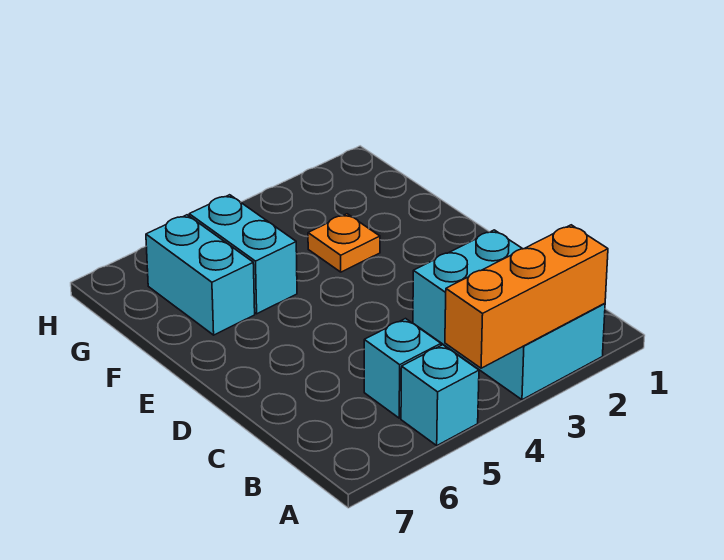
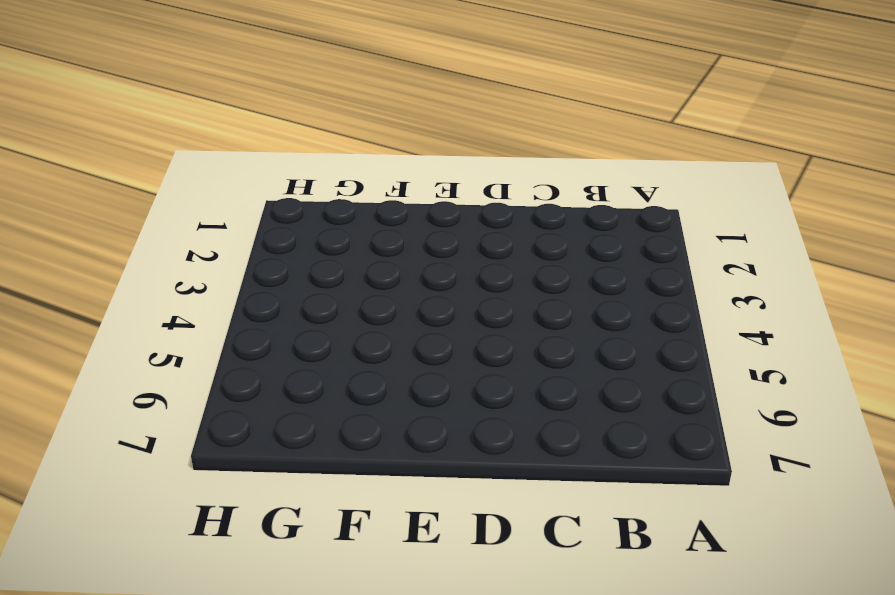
none -> cyan 2x3 brick [413,230,605,400]
none -> cyan 1x1 brick [401,345,479,445]

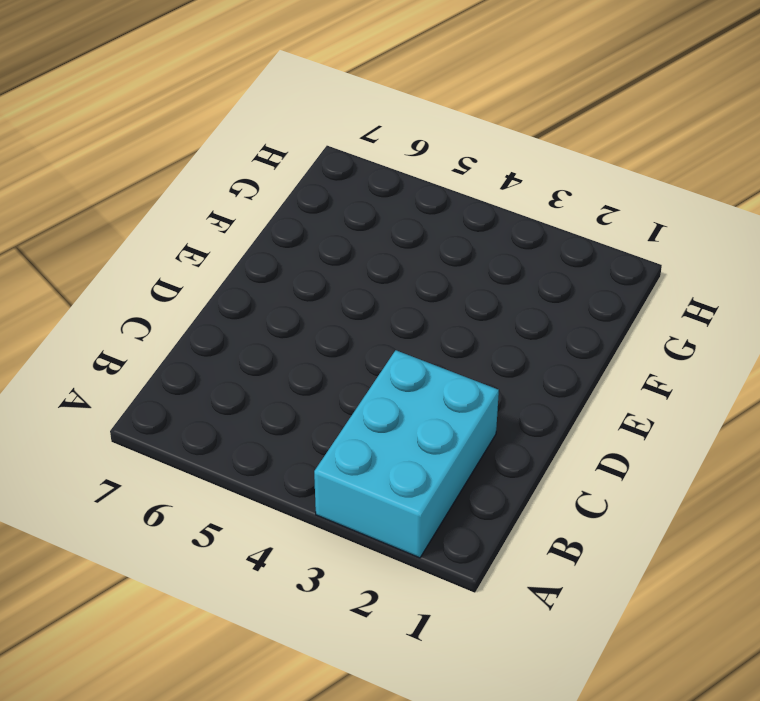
none -> cyan 1x1 brick [401,345,479,445]
none -> cyan 1x1 brick [364,319,441,418]

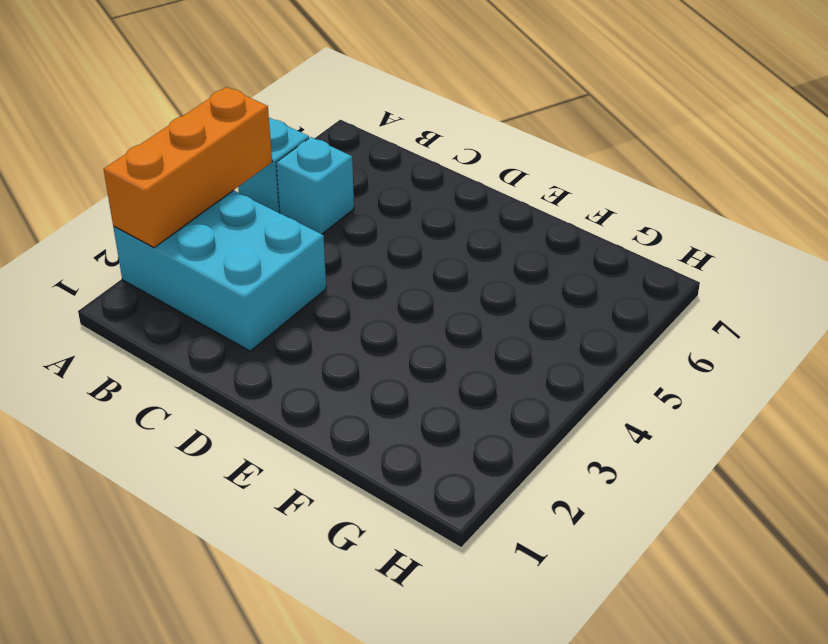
none -> orange 1x1 plate [308,214,380,272]
none -> cyan 1x2 brick [189,195,297,314]

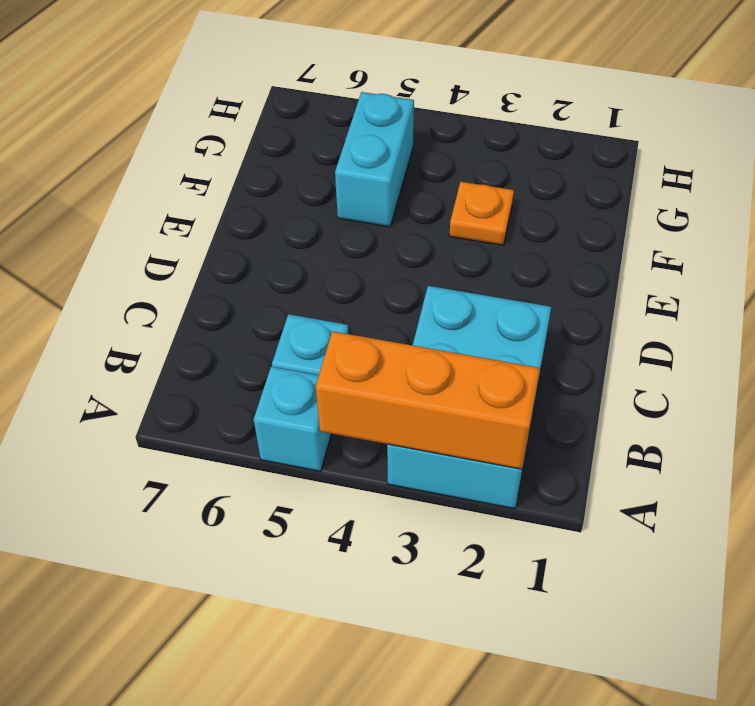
none -> cyan 1x2 brick [146,215,255,335]

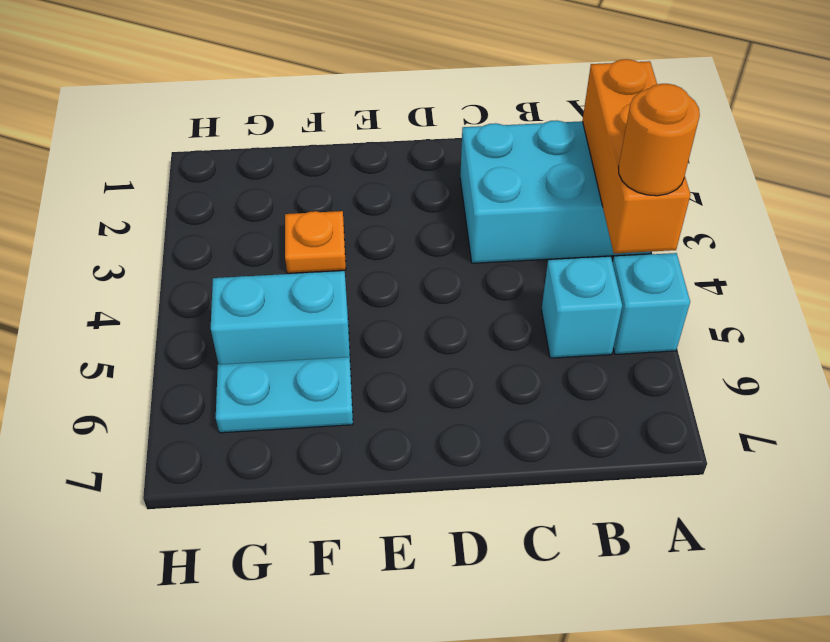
orange 1x1 round brick [619,84,700,196] -> none
cyan 1x2 plate [216,357,353,433] -> cyan 1x2 brick [146,215,255,335]

